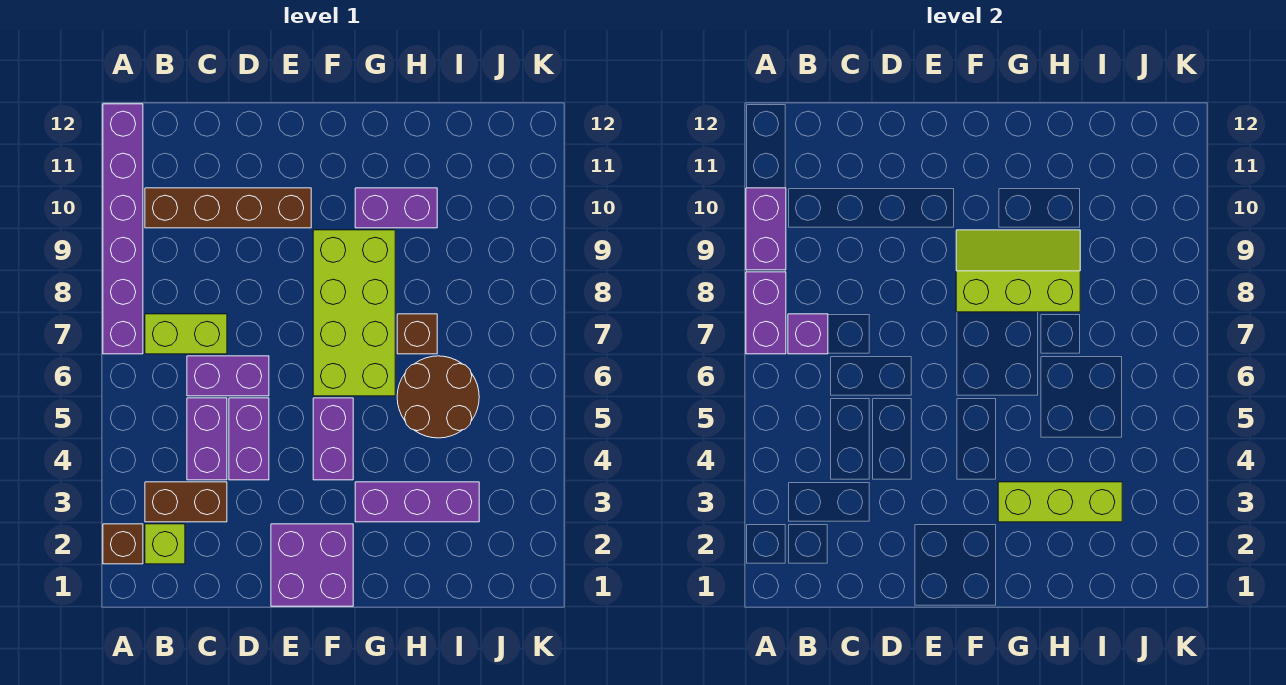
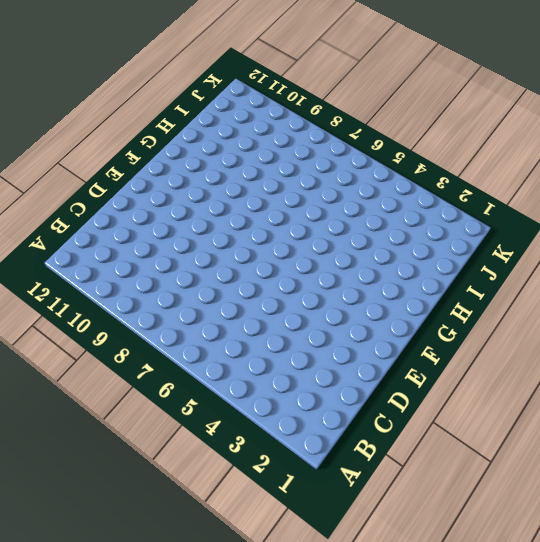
none -> brown 1x1 brick [103,524,143,564]
none -> purple 1x6 brick [103,104,143,354]
none -> lime 1x1 brick [145,524,185,564]

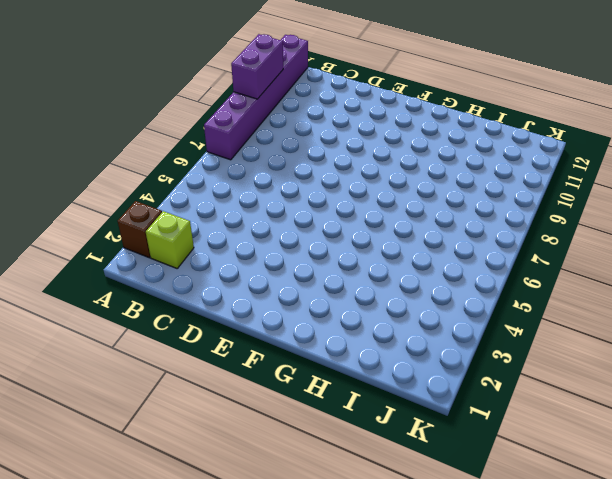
none -> brown 1x2 brick [145,482,227,522]
none -> lime 1x2 brick [145,314,227,354]
none -> brown 1x4 brick [145,188,311,228]

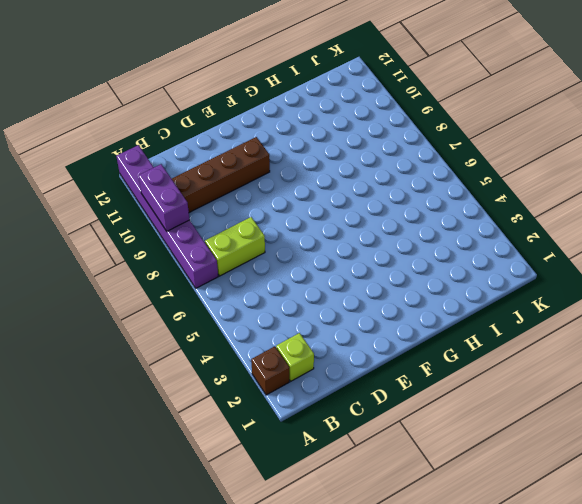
none -> brown 1x2 brick [145,482,227,522]
none -> purple 1x2 brick [187,398,227,480]
none -> purple 1x2 brick [187,356,269,396]

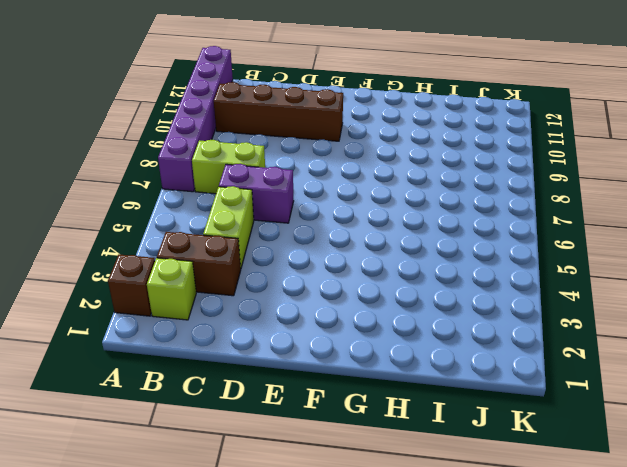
lime 1x2 brick [203,186,254,268] -> purple 1x2 brick [187,398,227,480]
none -> purple 1x2 brick [229,398,269,480]
none -> purple 2x2 brick [271,524,353,606]
none -> purple 1x2 brick [313,398,353,480]

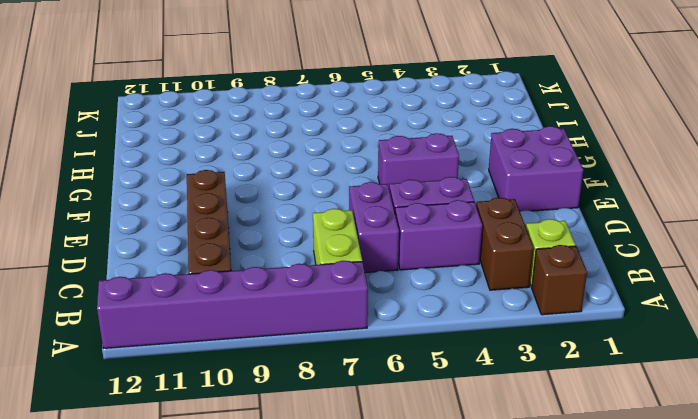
none -> lime 2x4 brick [313,230,395,396]
none -> purple 1x3 brick [355,482,479,522]
none -> purple 1x2 brick [355,188,437,228]

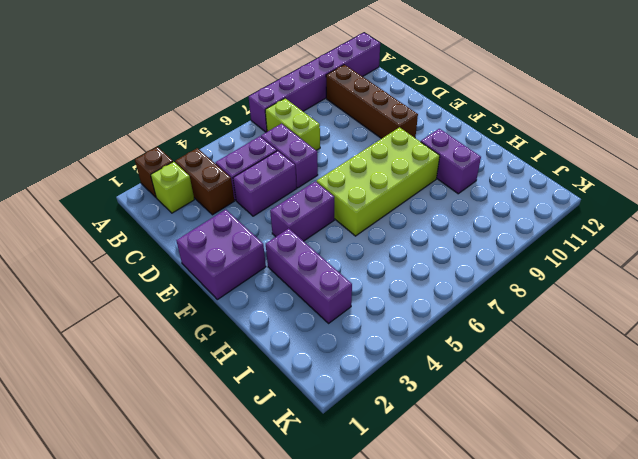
none -> brown 2x2 round brick [397,356,479,438]
none -> brown 1x1 brick [397,314,437,354]
none -> purple 1x2 brick [746,272,786,354]

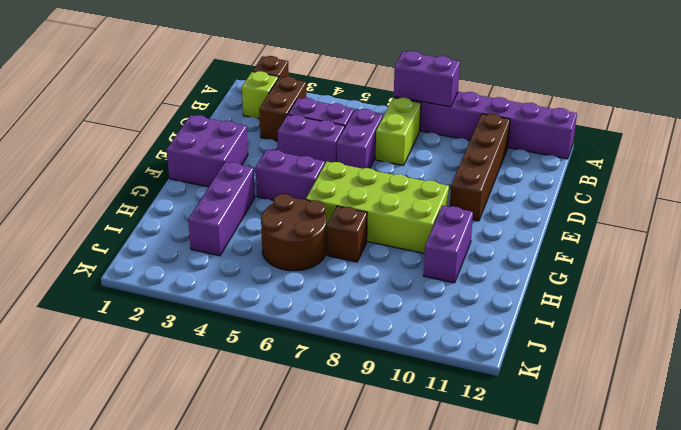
none -> purple 1x2 brick [746,188,786,270]
none -> purple 1x1 brick [788,314,828,354]
none -> lime 2x3 slope [956,230,1080,312]

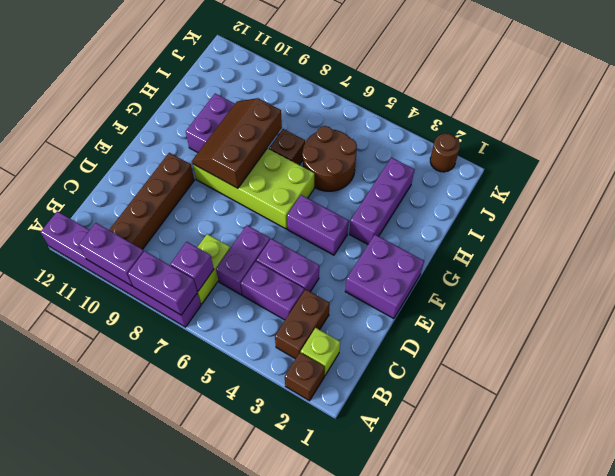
brown 2x3 slope [192,98,282,188] -> lime 2x3 slope [956,230,1080,312]
brown 1x1 round brick [430,133,460,172] -> none
none -> lime 1x3 brick [998,482,1122,522]

